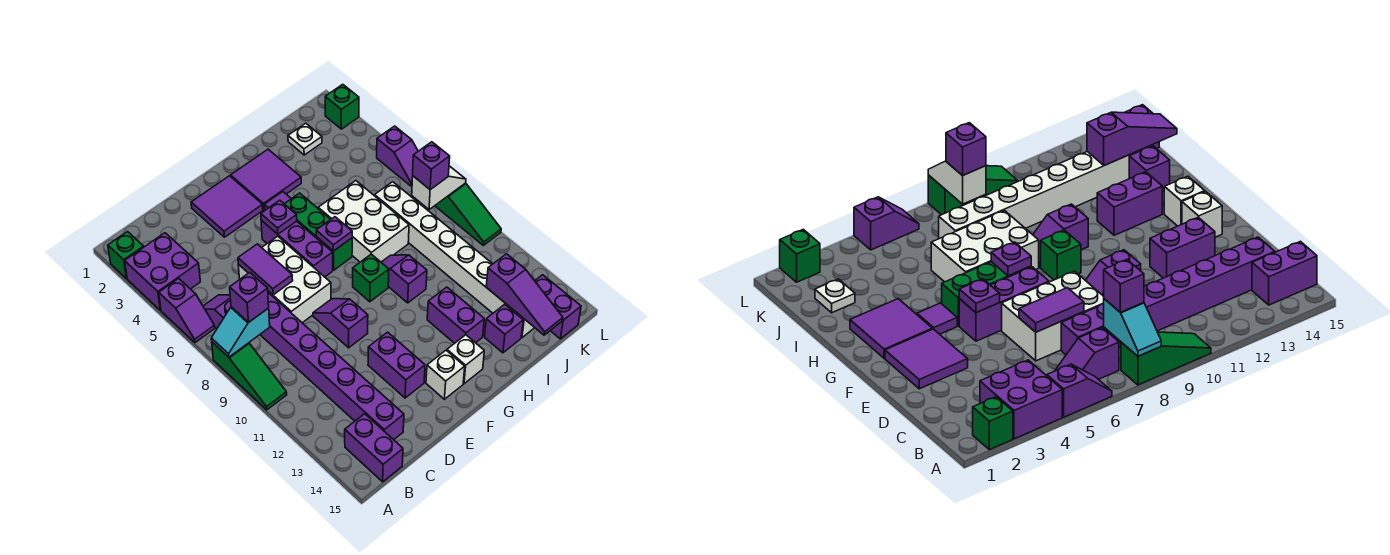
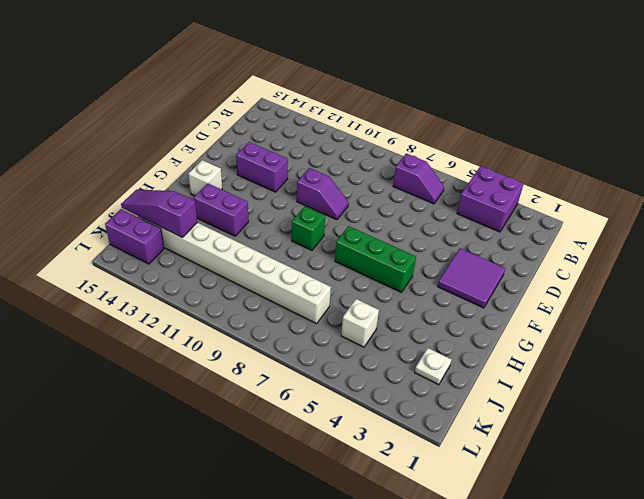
white 1x1 brick [341,299,379,347] -> white 1x1 brick moved to [426,350,465,399]
none -> green 1x1 brick [108,232,144,279]
none -> purple 1x2 slope [159,278,215,343]
none -> green 1x3 slope [212,342,287,410]
none -> purple 1x2 brick [345,414,403,482]

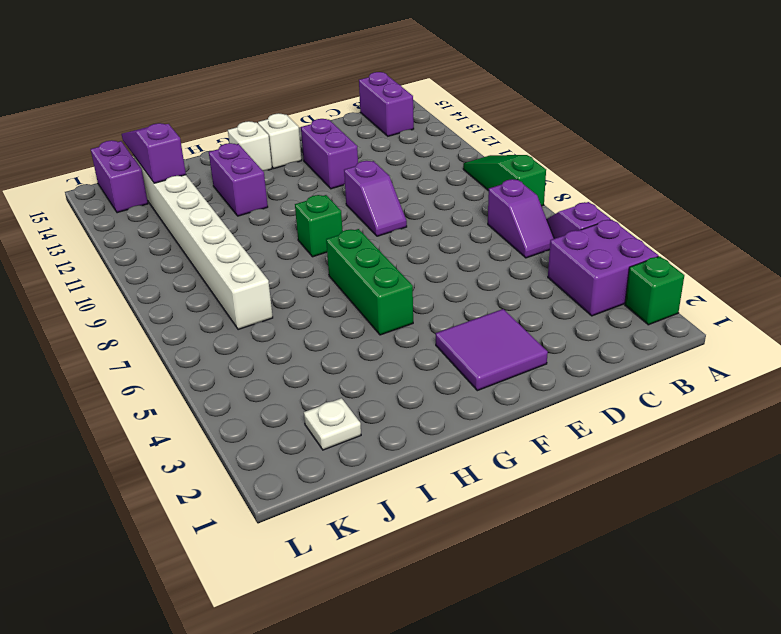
none -> purple 1x8 brick [260,293,404,440]
none -> white 2x3 brick [238,236,331,323]
none -> purple 1x3 brick [261,220,333,277]
none -> purple 2x2 tile [231,149,301,210]

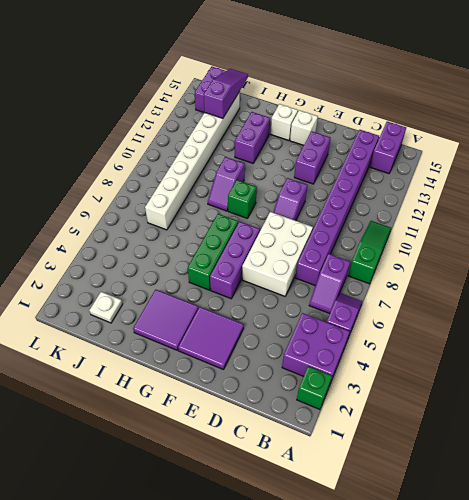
none -> purple 1x1 tile [264,192,291,210]
none -> white 2x3 brick [318,181,409,262]
none -> purple 1x1 brick [485,304,523,353]
none -> green 1x1 brick [325,84,359,129]

